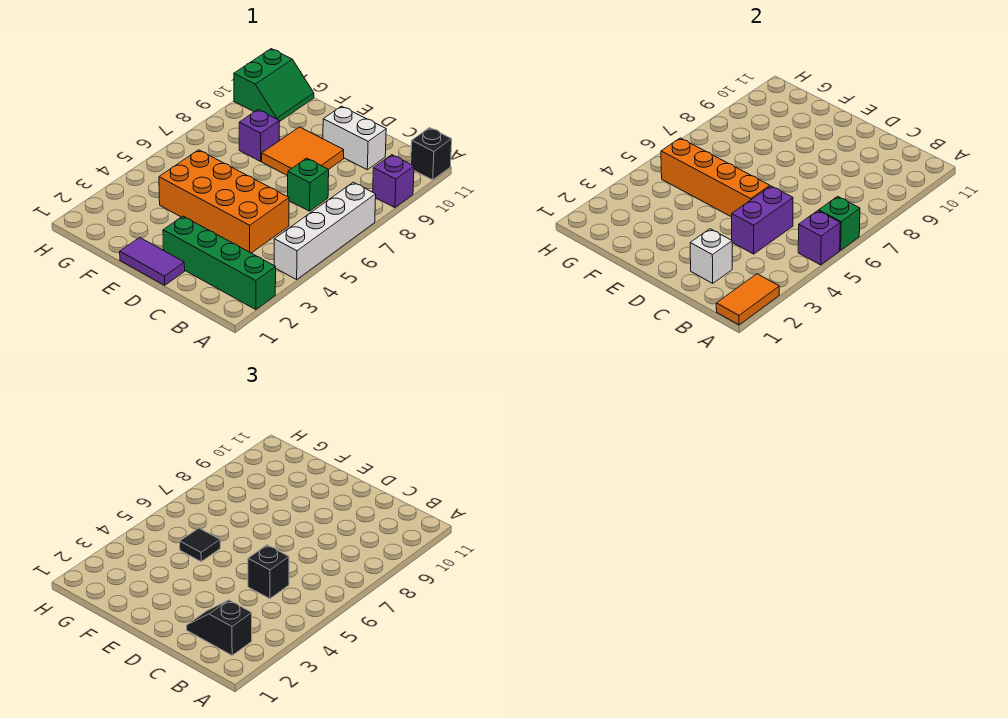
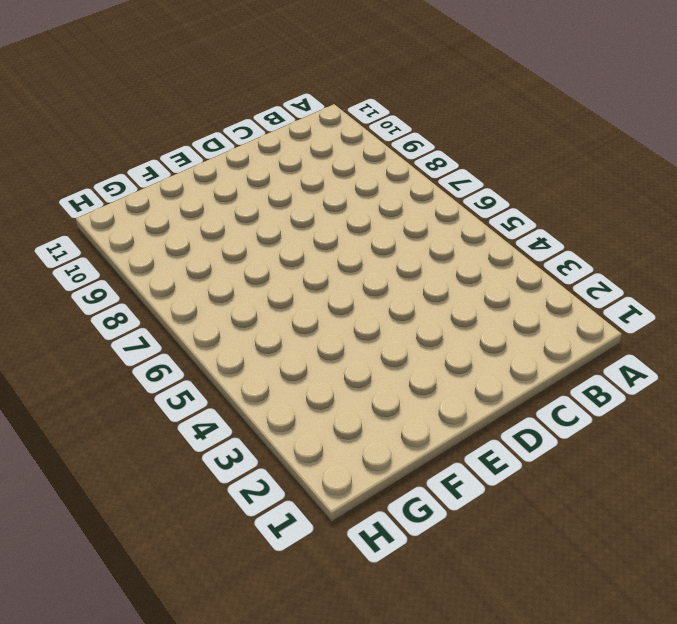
none -> green 1x4 brick [163,216,276,310]
none -> white 1x4 brick [274,182,376,280]
none -> purple 1x1 brick [373,155,414,208]

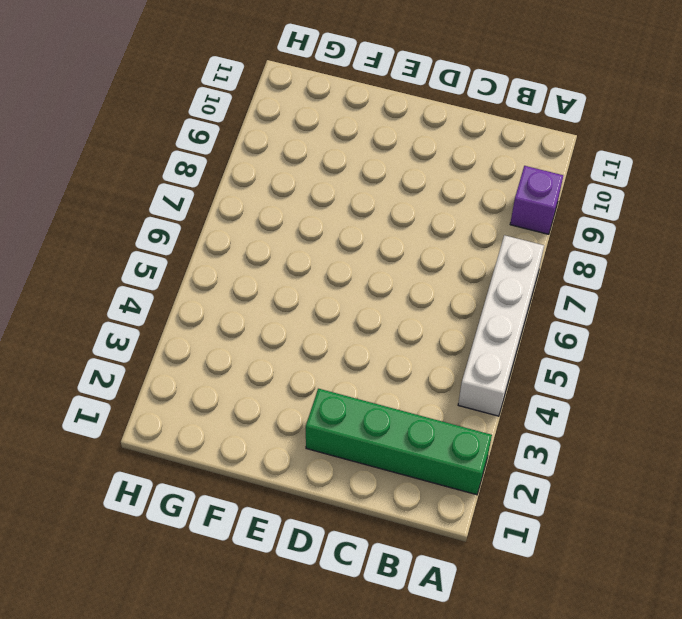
none -> black 1x1 brick [411,128,452,180]
none -> orange 2x4 brick [159,150,289,253]
none -> green 1x1 brick [288,158,329,211]

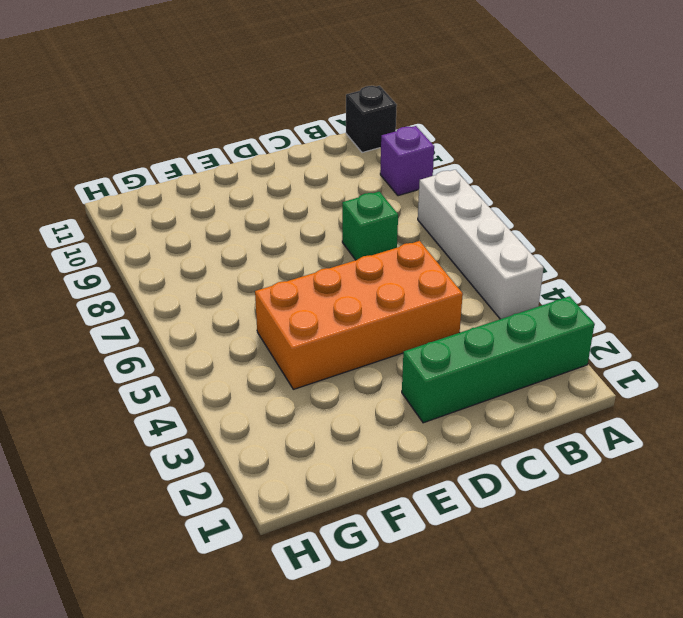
none -> white 1x2 brick [323,106,386,170]
none -> purple 1x2 tile [120,237,185,285]
none -> orange 2x2 tile [262,127,344,176]

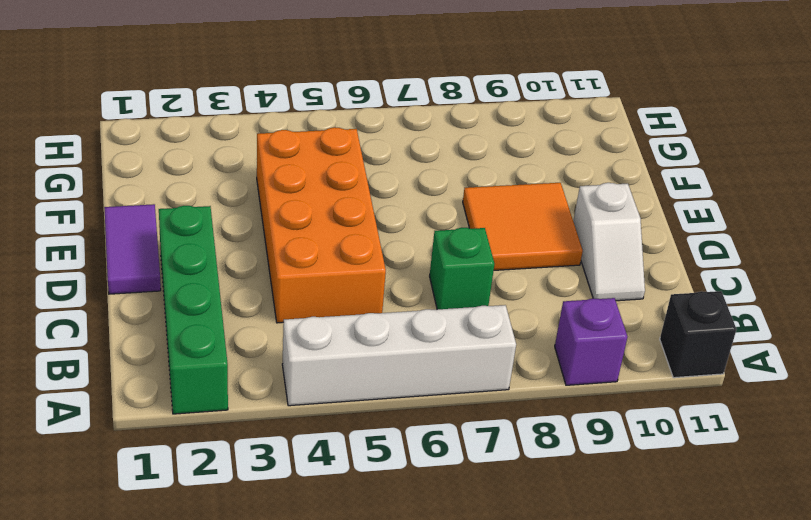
white 1x2 slope [573,183,645,301] -> white 1x2 brick [323,106,386,170]
none -> purple 1x1 brick [239,110,279,161]
none -> green 2x2 slope [234,49,314,122]
none -> orange 1x2 tile [716,274,779,325]

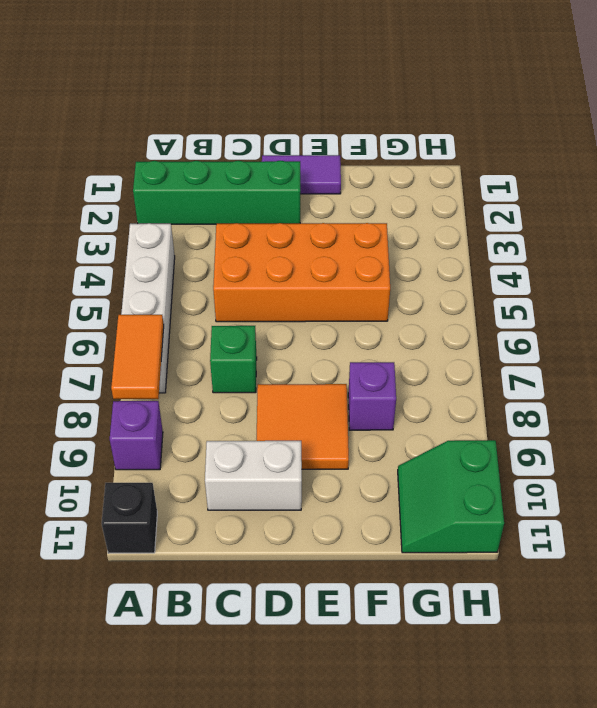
orange 1x2 tile [111,315,164,399] -> orange 1x2 tile moved to [716,274,779,325]
none -> purple 1x1 brick [798,211,840,265]
none -> green 1x1 brick [819,196,860,250]
none -> white 1x1 brick [690,229,732,283]

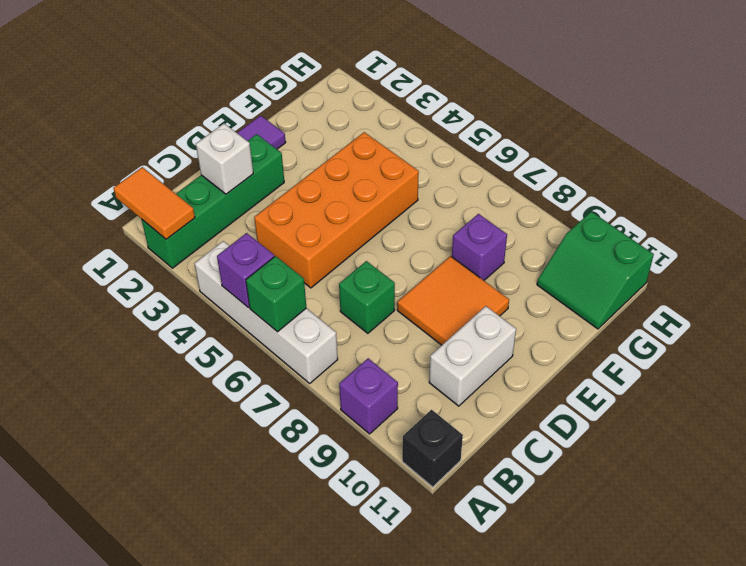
none -> purple 1x2 brick [732,186,793,254]
none -> orange 1x4 brick [661,138,770,217]
none -> black 1x2 slope [187,600,252,655]

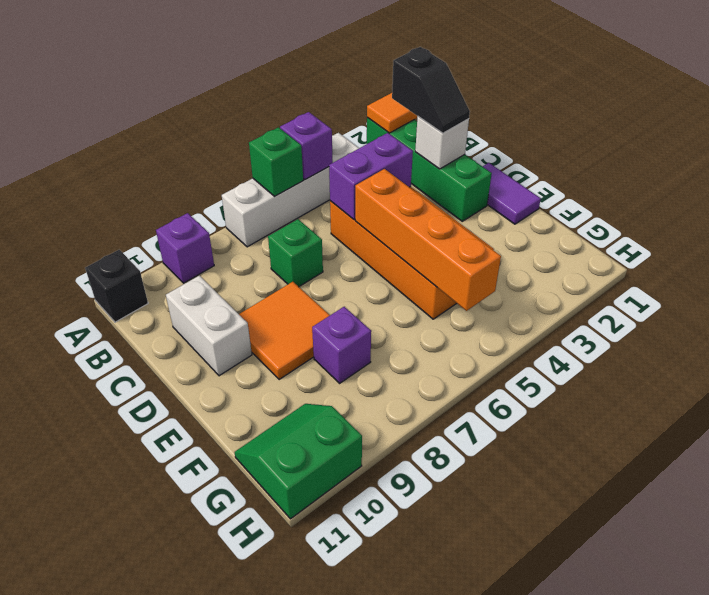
none -> black 1x1 brick [248,545,289,599]
none -> black 1x1 tile [180,528,220,561]

